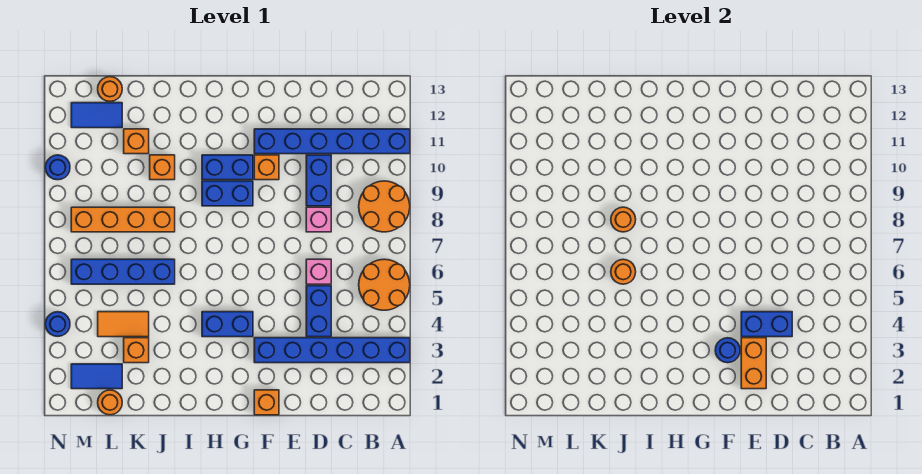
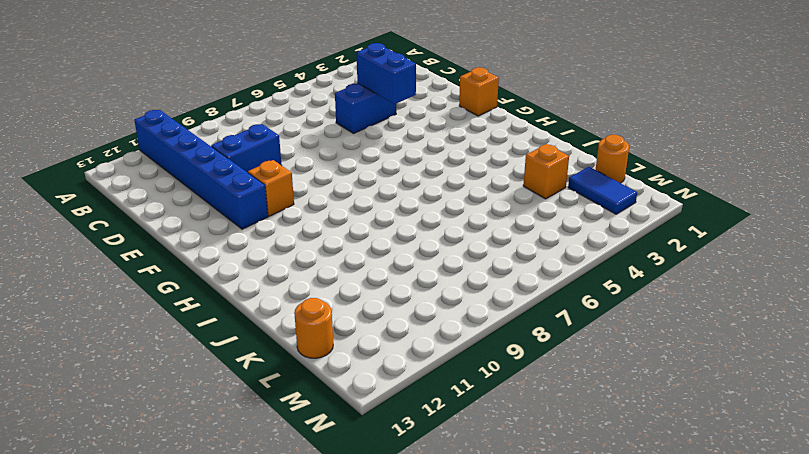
none -> blue 1x6 brick [254,338,410,363]
none -> orange 2x2 round brick [359,259,410,310]
none -> orange 2x2 round brick [359,181,410,232]
none -> pink 1x1 brick [306,259,331,284]

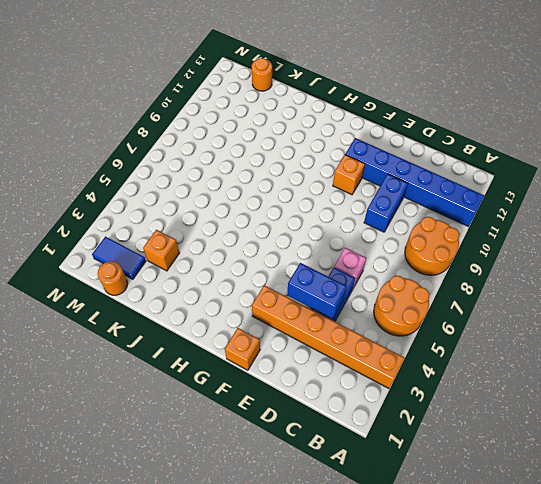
orange 1x6 brick [252,285,405,388] -> blue 1x6 brick [254,338,410,363]
none -> pink 1x1 brick [306,207,331,232]
none -> blue 1x2 brick [202,312,253,337]
none -> blue 1x2 brick [202,181,253,206]
none -> blue 1x2 brick [202,155,253,180]

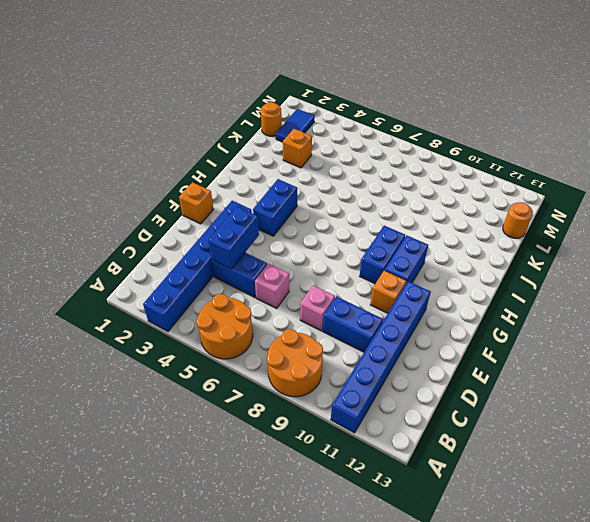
none -> blue 1x4 brick [71,259,175,284]
none -> orange 1x4 brick [71,207,175,232]
none -> orange 1x1 brick [150,155,175,180]
none -> orange 1x2 tile [98,312,149,337]

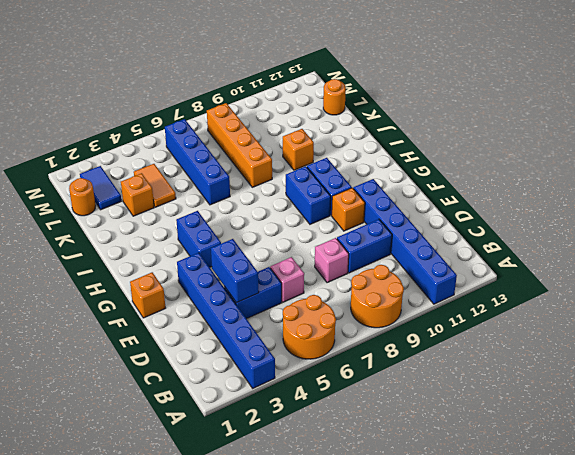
none -> orange 1x1 brick [124,129,149,154]
none -> blue 1x2 tile [71,103,122,128]
none -> blue 1x1 round brick [45,312,70,336]
none -> blue 1x1 round brick [45,155,70,180]

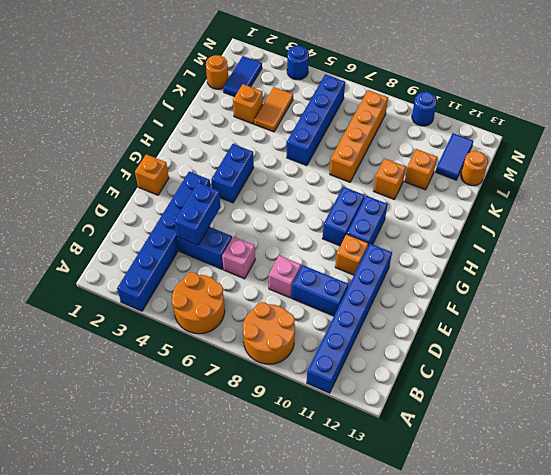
none -> orange 1x2 brick [741,338,766,389]
none -> blue 1x1 round brick [715,338,740,363]
none -> orange 1x1 round brick [611,259,636,284]
none -> orange 1x1 round brick [611,207,636,232]

